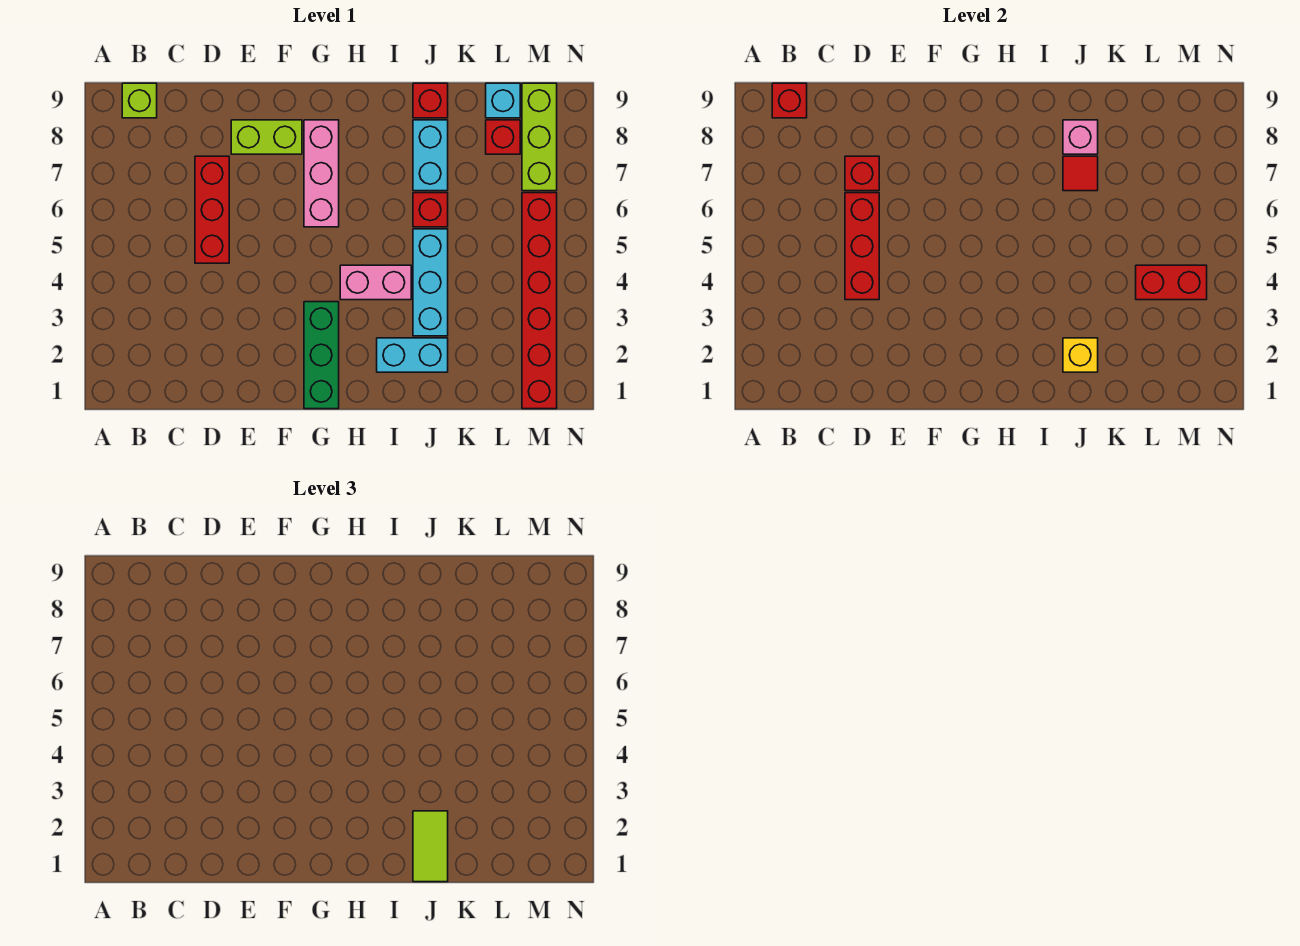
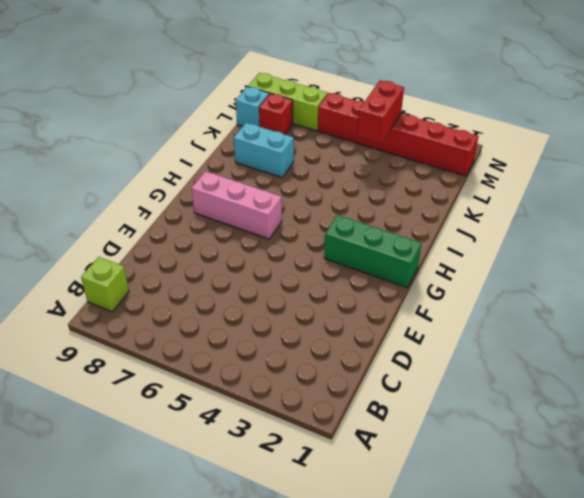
none -> red 1x3 brick [195,156,229,263]
none -> lime 1x2 brick [231,120,302,154]
none -> pink 1x2 brick [340,265,411,300]

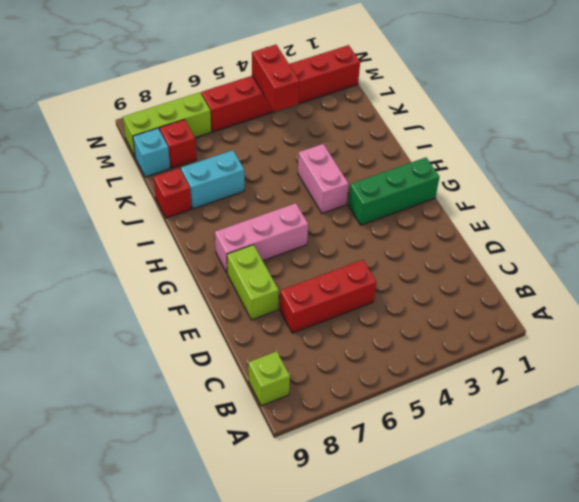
none -> cyan 1x2 brick [377,338,448,372]
none -> cyan 1x3 brick [413,229,448,336]
none -> red 1x1 brick [413,193,448,227]

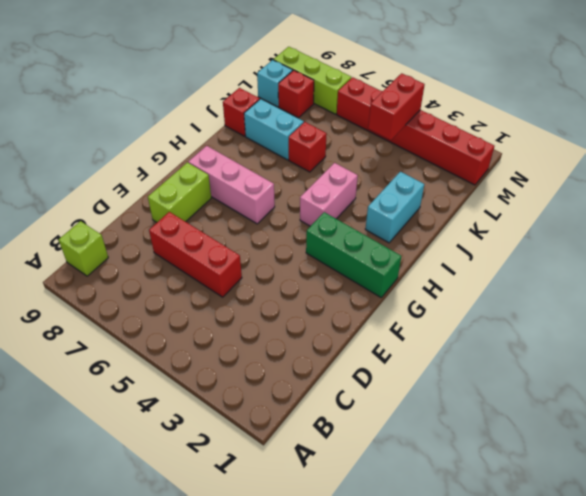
none -> cyan 1x3 brick [413,229,448,336]
none -> red 1x1 brick [772,83,807,118]
none -> red 1x3 brick [845,193,879,300]

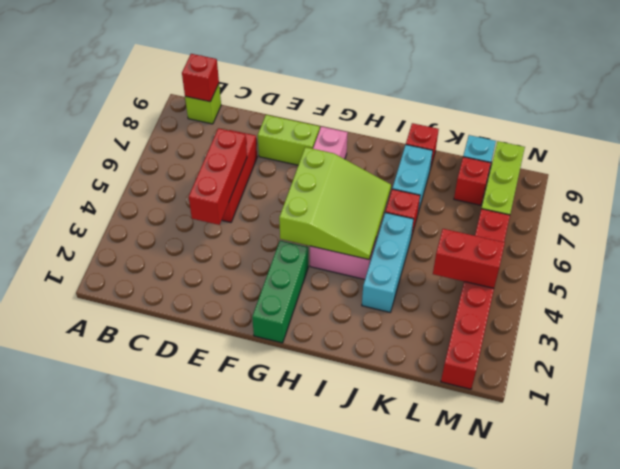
lime 3x3 slope [279,147,391,259] -> none
none -> cyan 1x2 brick [377,338,448,372]
none -> red 1x1 brick [845,156,879,191]
none -> yellow 1x1 brick [1063,338,1098,372]

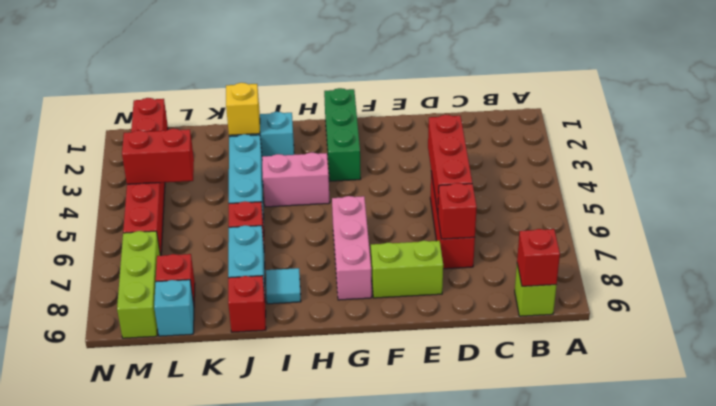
cyan 1x1 tile [266,268,301,304] -> none
none -> red 1x1 tile [1063,156,1098,191]
none -> pink 1x1 brick [1063,120,1098,154]
none -> lime 1x2 tile [413,811,448,882]

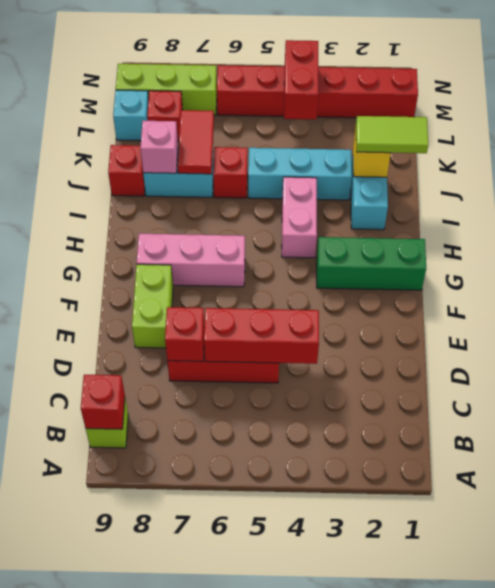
red 1x2 tile [178,110,214,174] -> red 1x1 tile [1063,156,1098,191]

